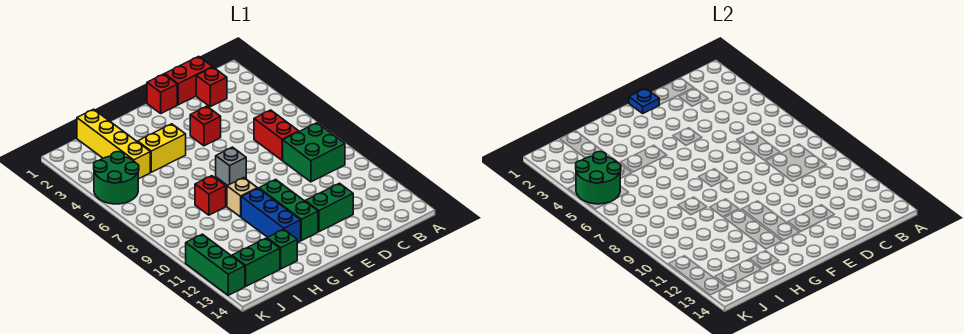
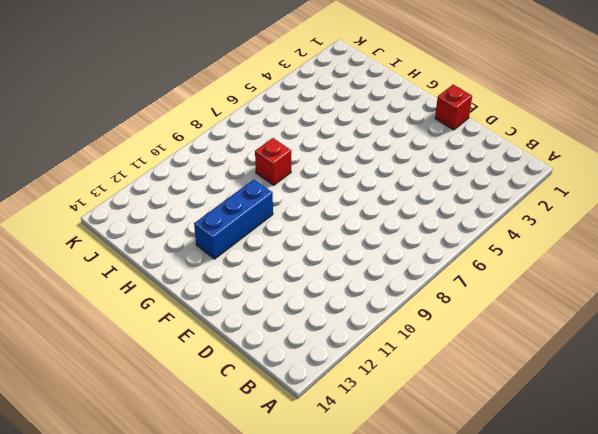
none -> green 2x2 brick [283,123,345,182]
none -> red 1x2 brick [165,56,212,105]
none -> red 1x1 brick [196,67,227,107]

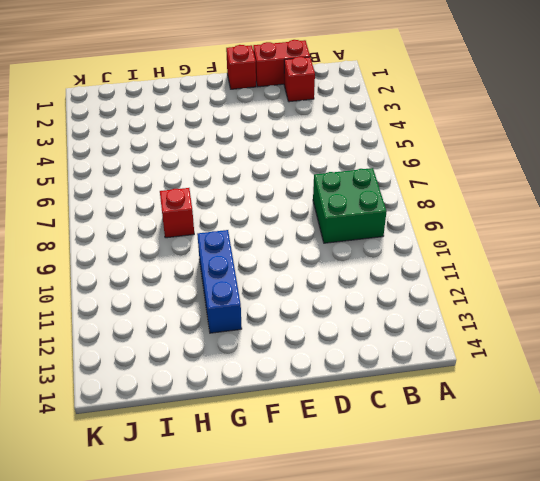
none -> red 1x2 brick [254,110,299,160]
none -> green 1x2 brick [305,183,353,232]
none -> red 1x1 brick [190,106,221,146]

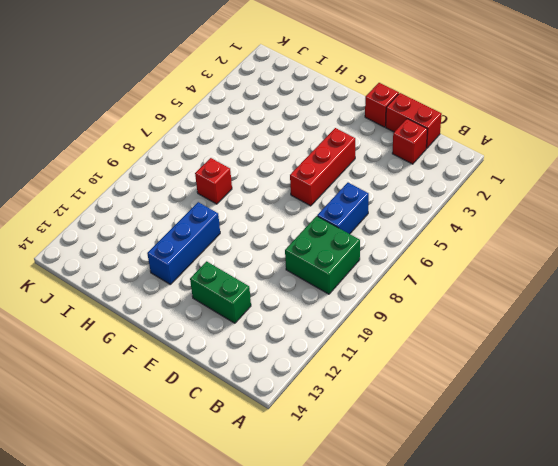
blue 1x2 brick [317,183,369,234] -> red 1x2 brick [254,110,299,160]
red 1x3 brick [290,128,355,206] -> red 1x1 brick [190,106,221,146]
none -> grey 1x1 brick [216,147,246,186]
none -> green 1x3 brick [259,179,318,241]
none -> yellow 1x2 brick [138,124,186,172]

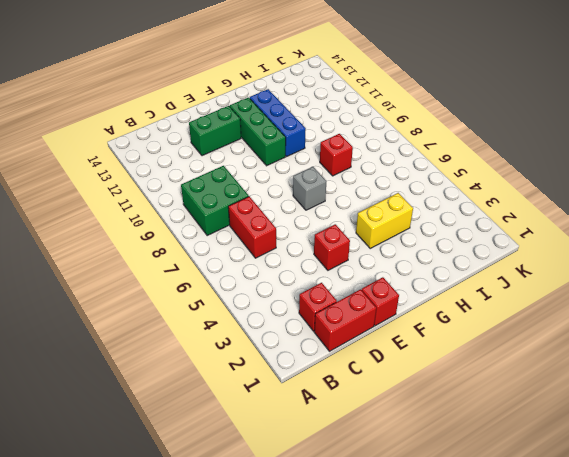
none -> tan 1x1 brick [227,178,257,217]
none -> green 1x1 brick [267,229,297,269]
none -> yellow 1x4 brick [77,109,150,179]

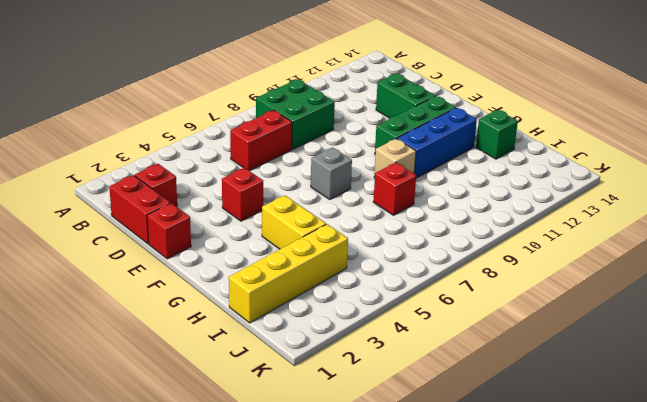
none -> green 1x2 brick [232,238,280,286]
none -> green 2x2 round brick [94,152,139,204]
none -> green 1x3 brick [186,234,245,295]

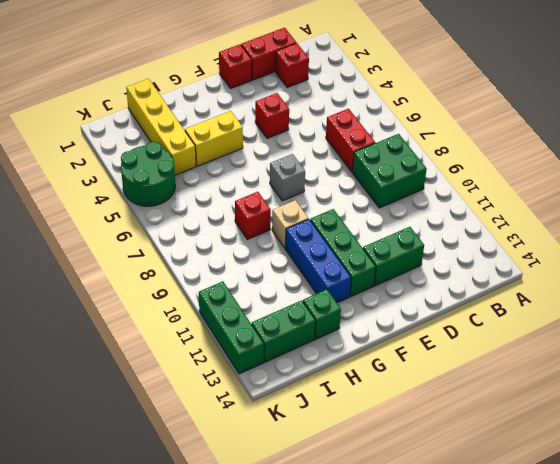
none -> blue 1x1 plate [629,88,659,113]
none -> green 2x2 round brick [576,152,621,204]

